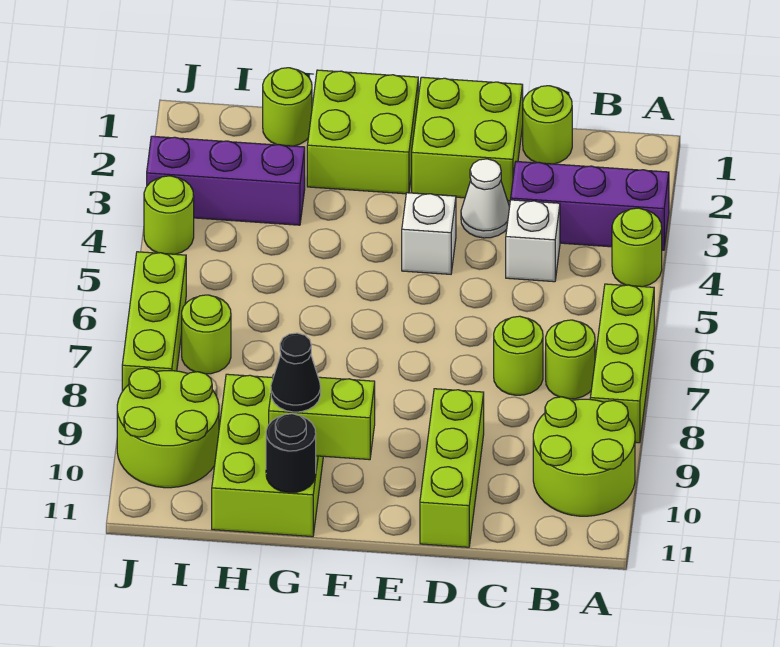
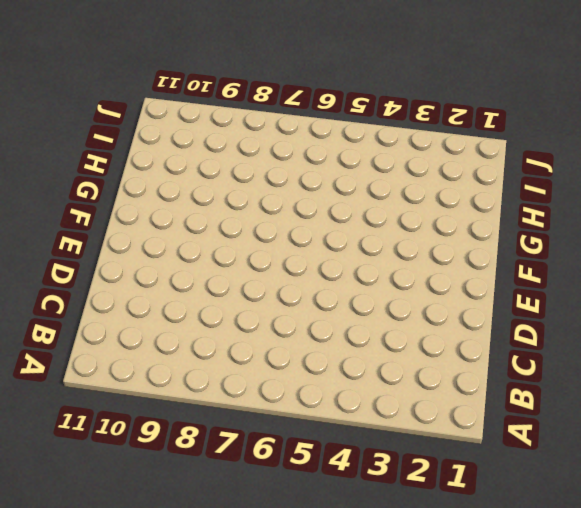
none -> purple 1x3 brick [511,162,669,250]
none -> lime 1x1 round brick [612,208,662,287]
none -> lime 1x3 brick [590,284,654,443]

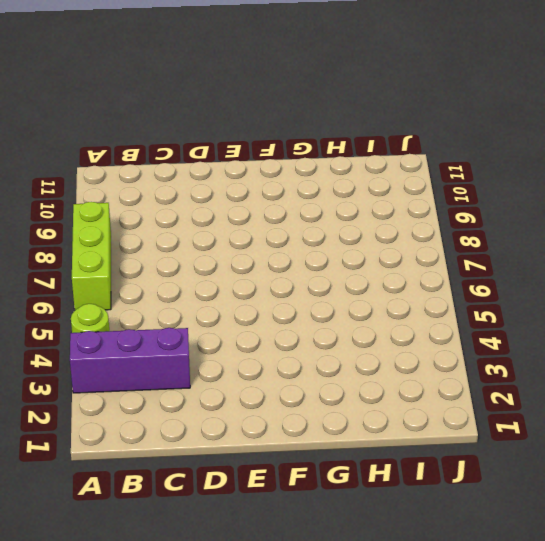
none -> lime 2x2 round brick [533,397,635,516]
none -> lime 1x1 round brick [546,320,595,399]
none -> lime 1x1 round brick [523,86,572,164]

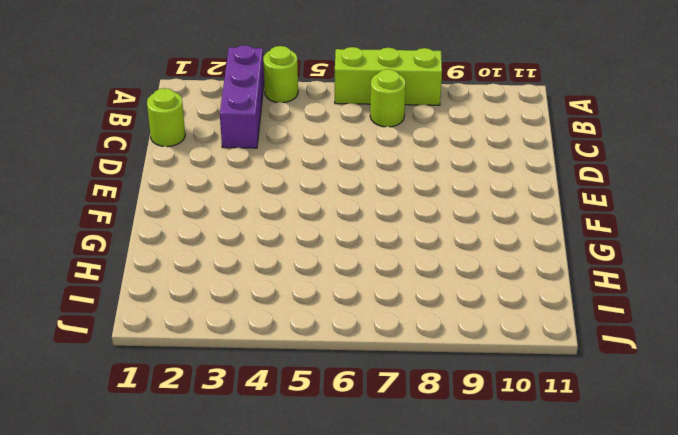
none -> lime 2x2 round brick [533,397,635,516]
none -> white 1x1 brick [506,200,560,282]
none -> lime 1x1 round brick [494,316,543,395]

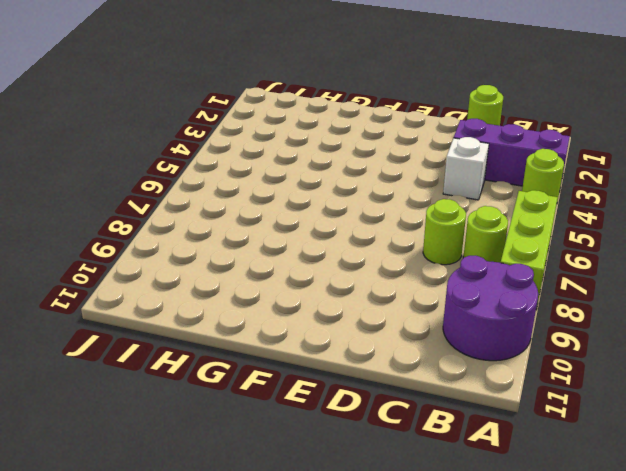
purple 2x2 round brick [443,256,538,361] -> lime 2x2 round brick [533,397,635,516]
none -> lime 2x2 brick [412,77,523,201]
none -> white 1x1 cone [461,159,509,238]
none -> lime 1x3 brick [420,389,484,547]

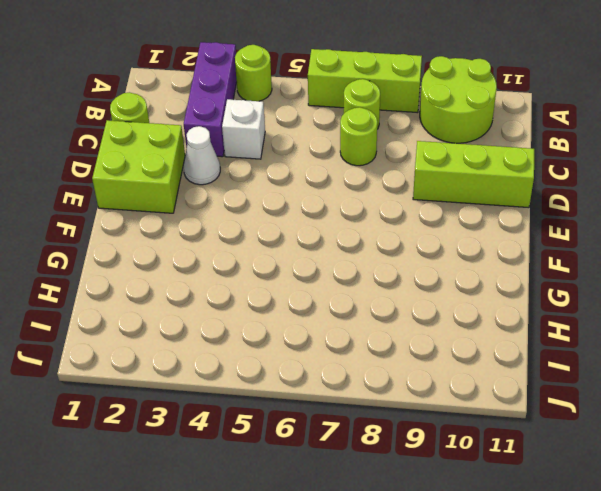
none -> white 1x1 brick [402,193,456,274]
none -> lime 2x2 brick [307,70,418,194]
none -> lime 2x3 brick [212,374,323,537]

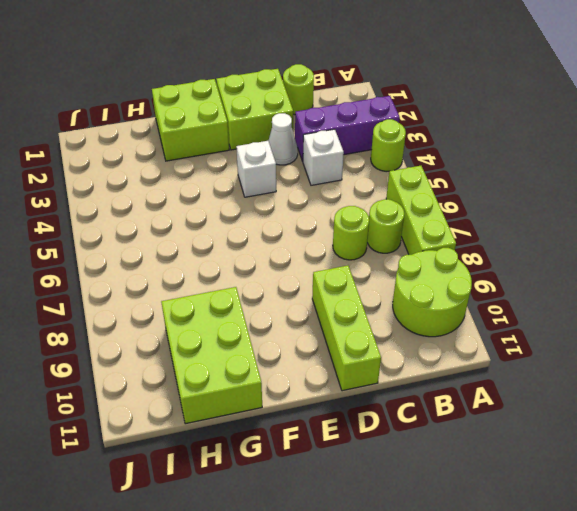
none -> lime 1x1 round brick [263,68,312,146]
none -> purple 1x3 brick [147,136,305,225]
none -> lime 1x1 round brick [182,295,231,374]

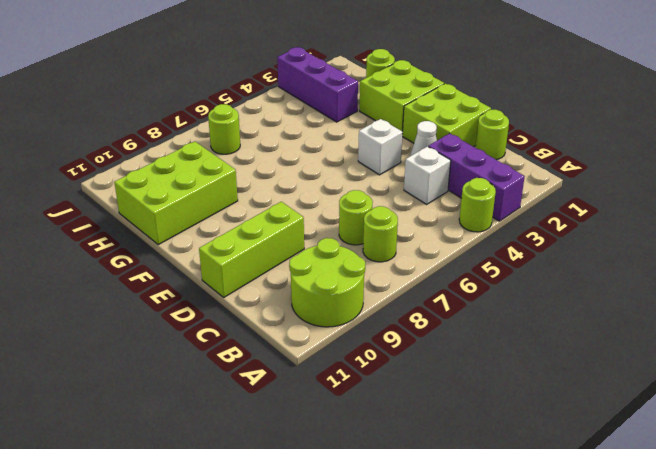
none -> lime 1x3 brick [590,284,654,443]
none -> lime 2x2 round brick [117,368,219,488]
none -> lime 1x1 round brick [144,176,194,254]

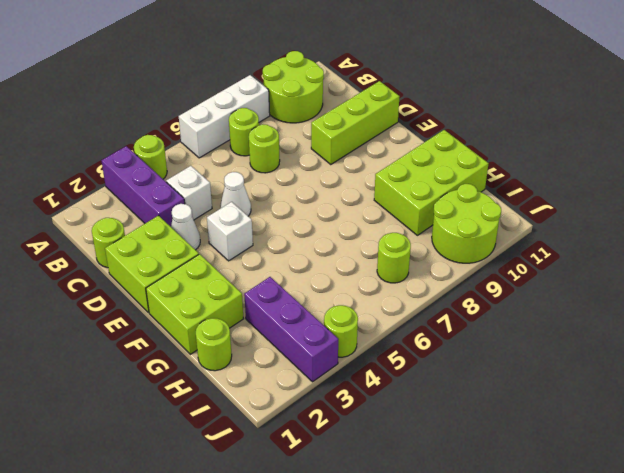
white 1x3 brick [179,75,270,158] -> lime 1x3 brick [590,284,654,443]
white 1x1 cone [220,172,251,216] -> none
none -> lime 1x3 brick [122,252,186,391]
none -> lime 1x2 brick [269,375,375,460]
none -> black 1x1 round brick [266,414,316,493]

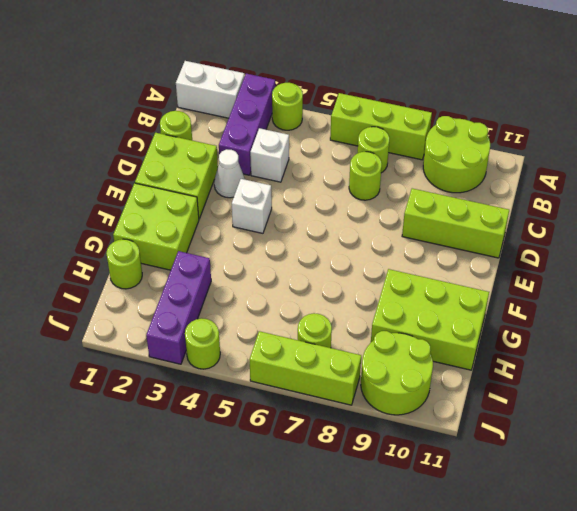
white 1x2 brick [176,61,245,118] -> none
none -> lime 1x2 brick [269,375,375,460]
none -> black 1x1 round brick [266,414,316,493]
none -> black 1x1 cone [271,333,321,412]

